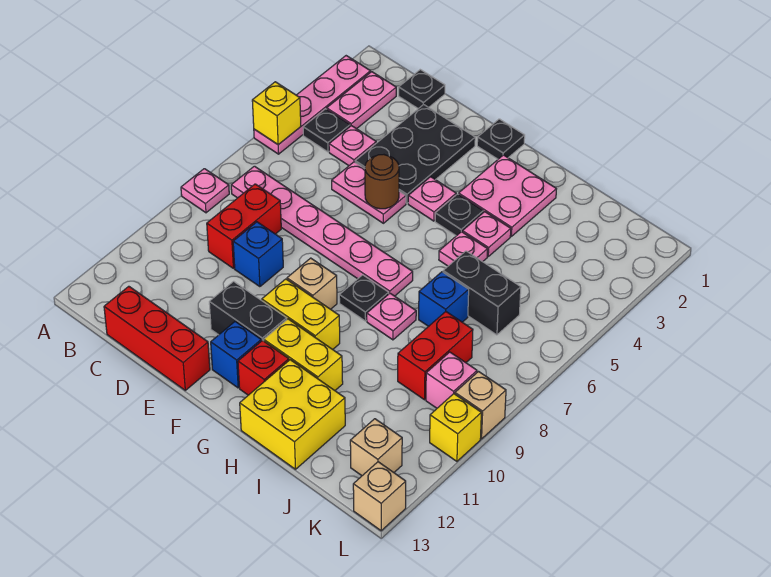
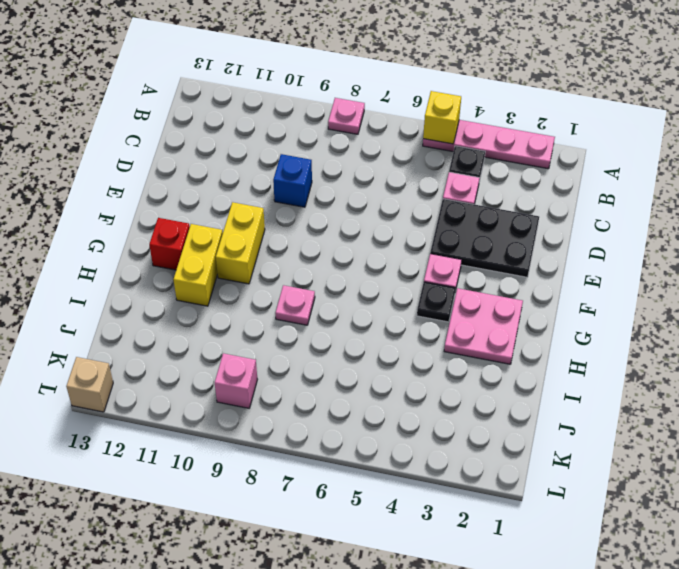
none -> pink 1x2 plate [327,72,396,129]
none -> pink 1x6 plate [231,166,413,296]
none -> black 1x1 plate [399,70,445,109]
none -> red 1x2 brick [207,184,281,268]

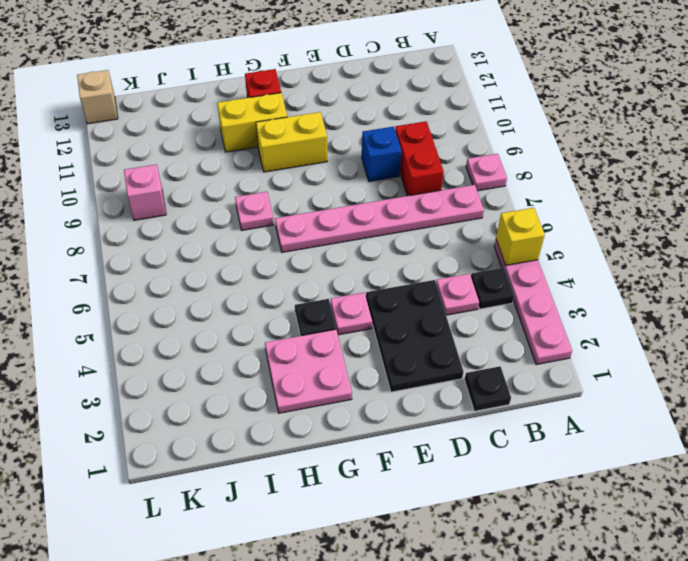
none -> pink 1x2 plate [327,72,396,129]
none -> red 1x3 brick [104,286,210,390]
none -> pink 1x2 plate [332,162,406,223]
none -> black 1x2 brick [209,281,287,341]

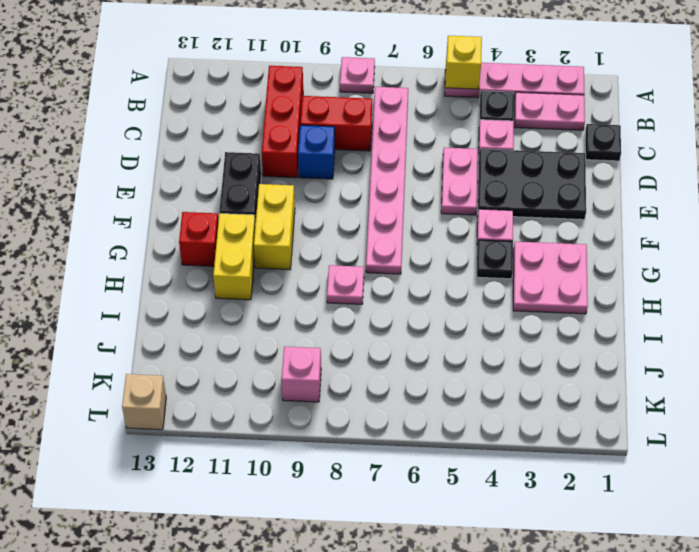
red 1x3 brick [262,66,303,178] -> red 1x3 brick moved to [104,286,210,390]
none -> black 1x1 plate [477,119,525,159]
none -> tan 1x1 brick [287,258,337,309]
none -> blue 1x1 brick [211,321,261,388]
none -> black 1x1 plate [339,275,389,321]

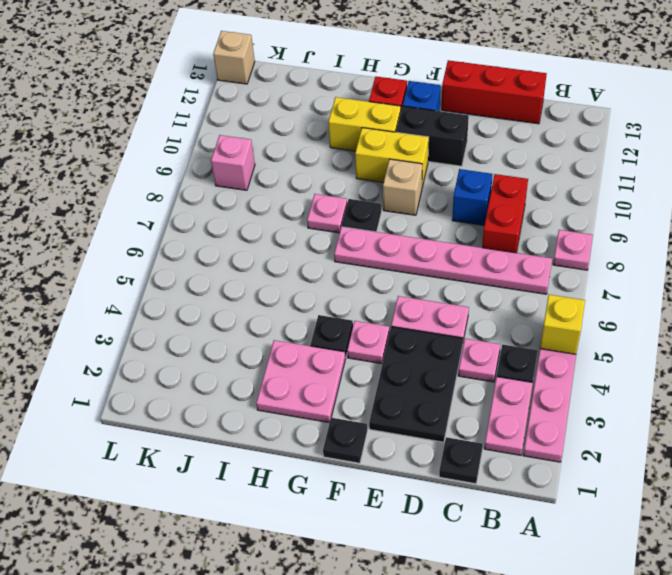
none -> pink 1x1 plate [463,212,511,256]
none -> pink 1x1 plate [439,232,488,266]
none -> yellow 2x2 brick [240,360,345,469]
none -> black 1x2 brick [443,251,521,335]

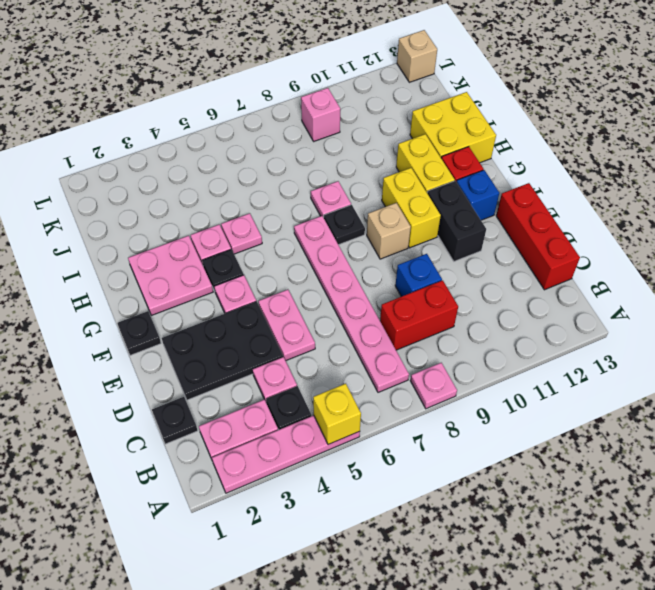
none -> black 1x2 brick [443,251,521,335]
none -> blue 1x1 brick [419,272,469,326]
none -> red 1x2 brick [398,312,473,400]
none -> tan 1x1 brick [350,419,402,476]

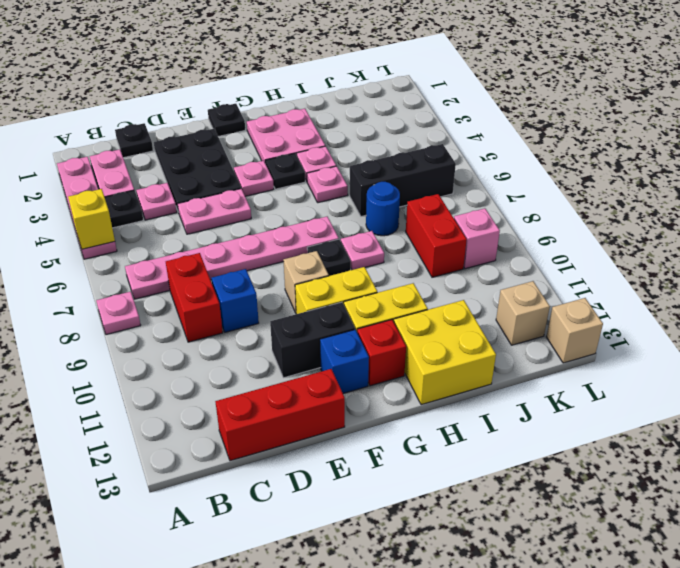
black 1x3 brick [350,144,456,216] -> black 1x2 brick [443,251,521,335]
blue 1x1 round brick [366,182,400,236] -> blue 1x1 brick [419,272,469,326]
none -> tan 1x1 brick [455,372,506,439]
none -> yellow 1x1 brick [430,394,481,461]
none -> brown 1x1 round brick [365,155,399,209]

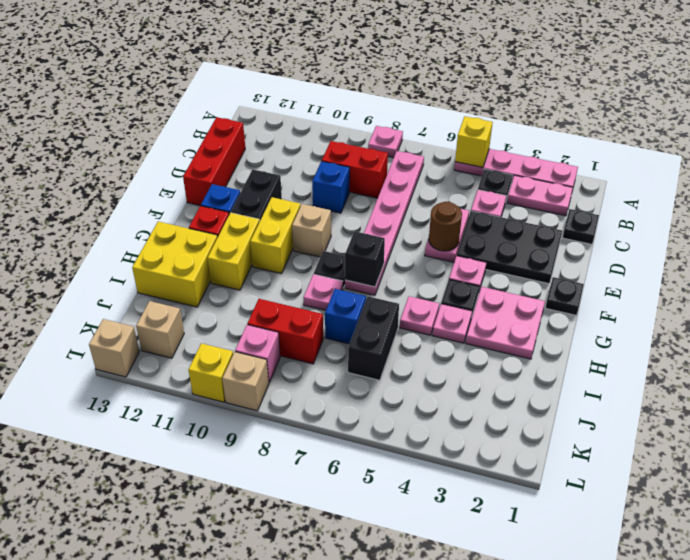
black 1x1 brick [345,231,385,287] -> none

